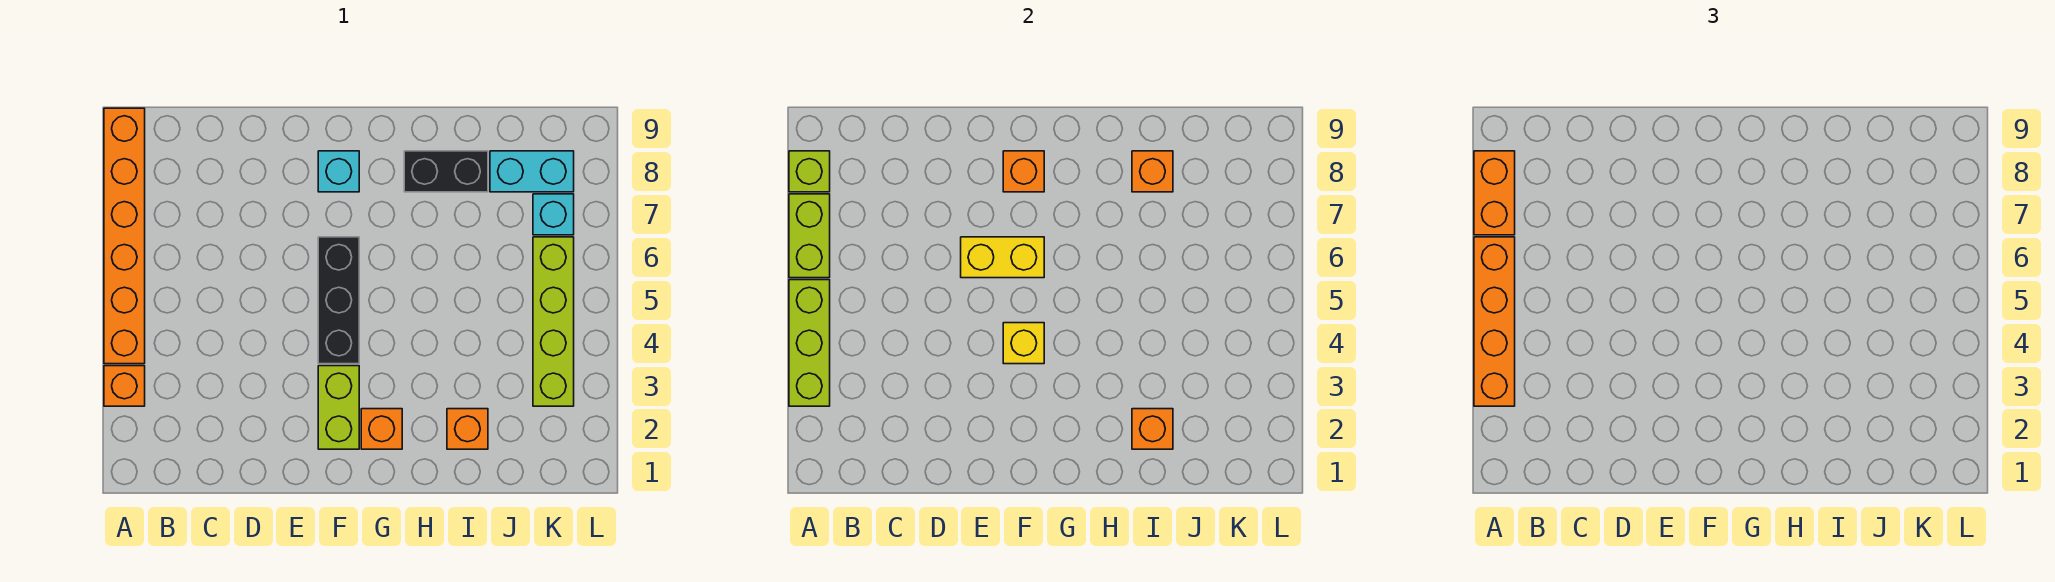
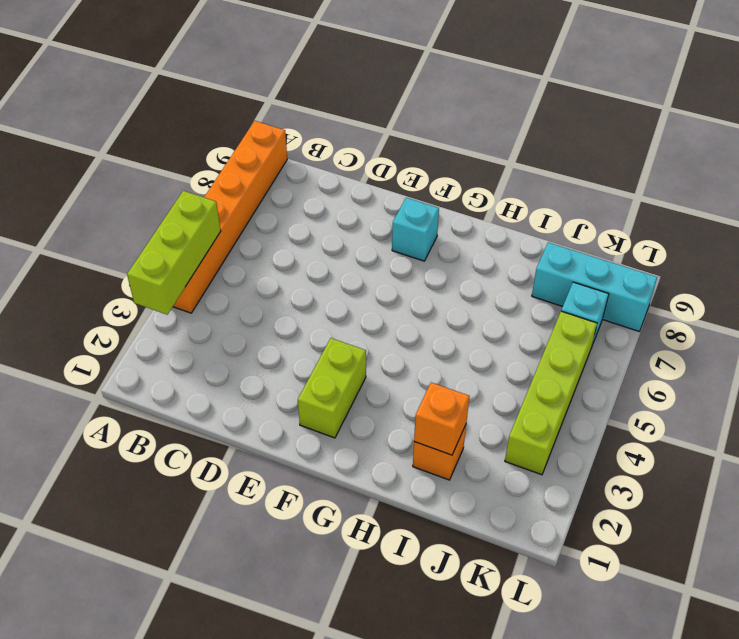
cyan 1x3 brick [532,242,658,331] -> cyan 1x2 brick [490,151,574,192]
none -> orange 1x1 brick [104,366,145,406]
none -> black 1x3 brick [318,237,359,364]
none -> orange 1x1 brick [361,409,402,449]

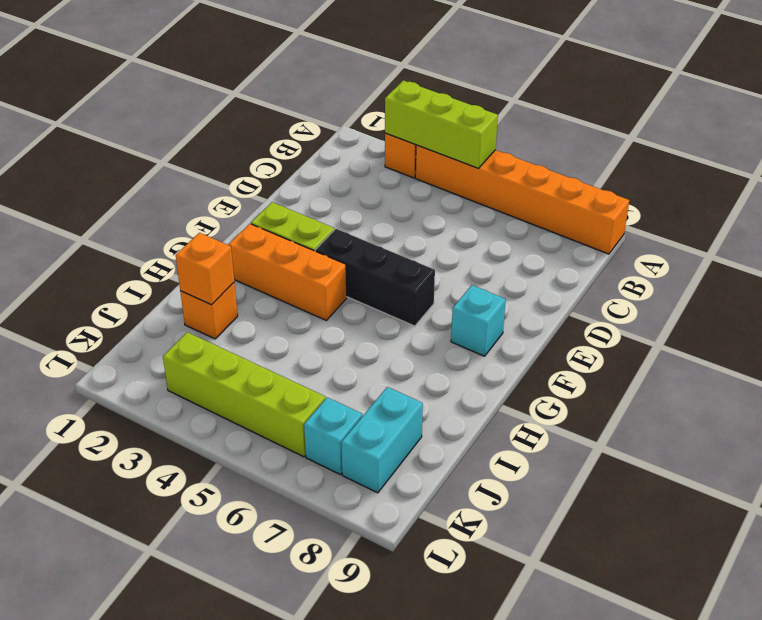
orange 1x3 brick [228,224,347,320] -> orange 1x1 brick [361,409,402,449]
none -> black 1x2 brick [404,151,488,192]
none -> lime 1x2 brick [789,194,830,278]
none -> lime 1x1 brick [789,151,830,192]

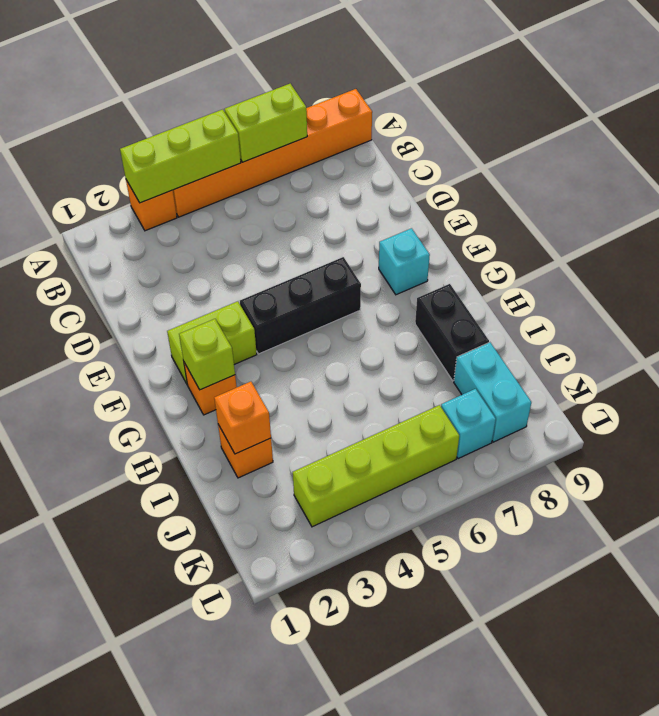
lime 1x1 brick [179,319,235,390] -> lime 1x1 brick moved to [789,151,830,192]
none -> yellow 1x2 brick [961,237,1044,278]
none -> yellow 1x1 brick [1003,323,1044,364]
none -> orange 1x1 brick [1003,151,1044,192]

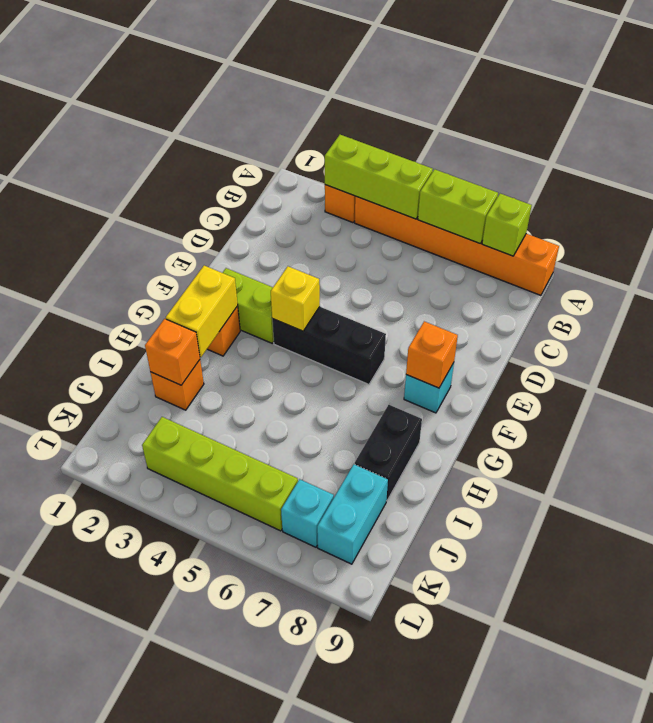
yellow 1x2 brick [166,266,238,357] -> yellow 1x2 brick moved to [961,237,1044,278]
none -> orange 1x1 brick [1132,151,1173,192]
none -> orange 1x4 brick [1474,237,1515,406]
none -> orange 1x2 brick [1474,151,1515,235]

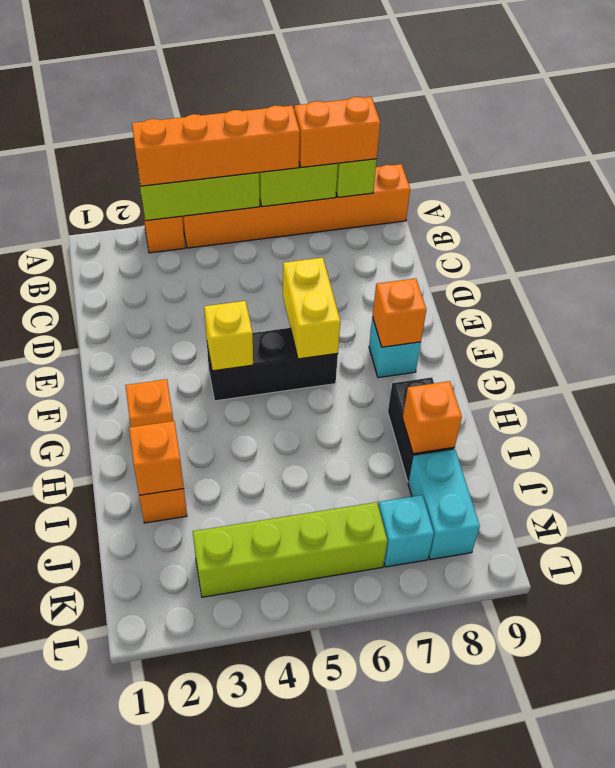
none -> lime 1x2 brick [318,366,359,449]

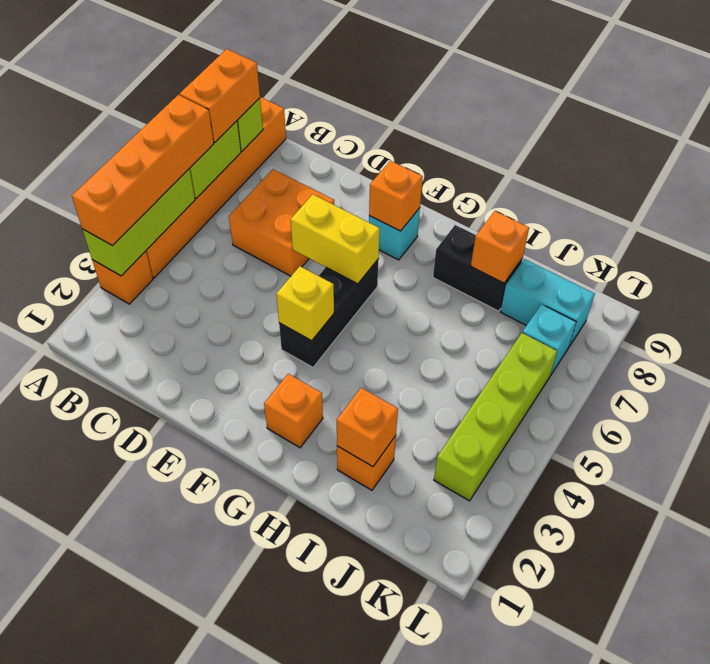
orange 2x2 brick [229,169,334,276] -> none
none -> lime 1x2 brick [318,366,359,449]

